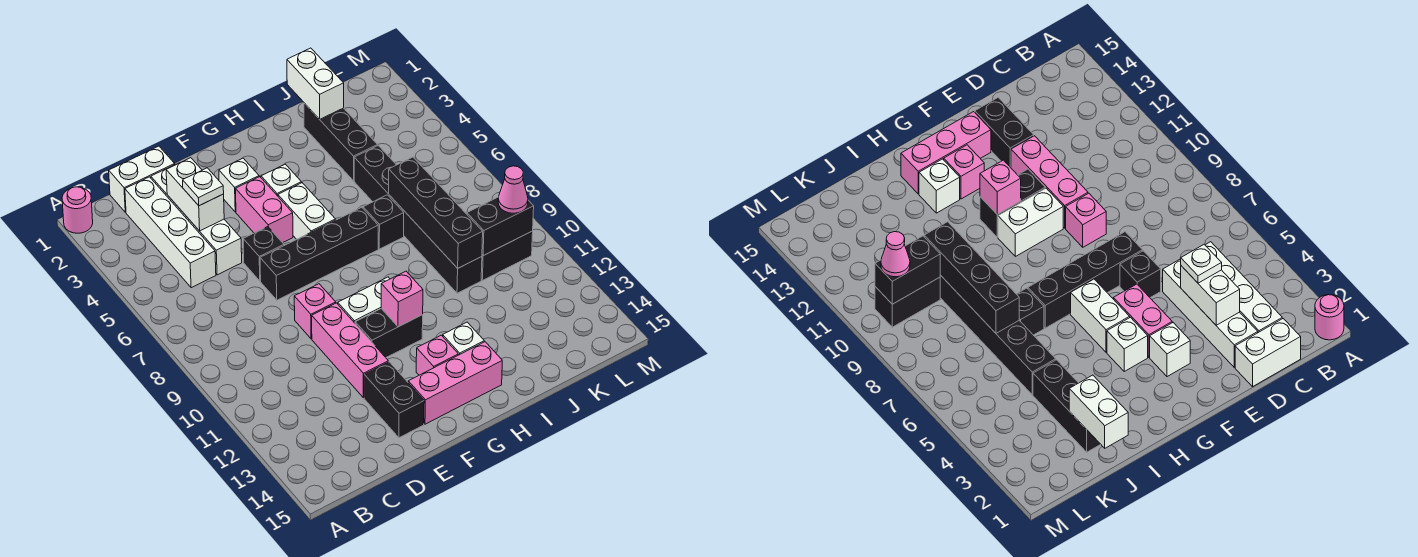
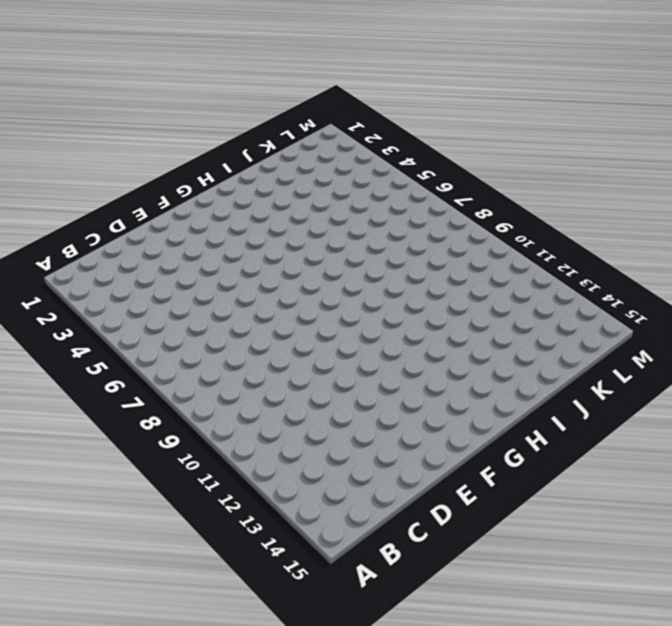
none -> pink 1x1 round brick [62,187,93,233]
none -> white 1x2 brick [109,146,175,212]
none -> white 1x4 brick [125,177,216,288]

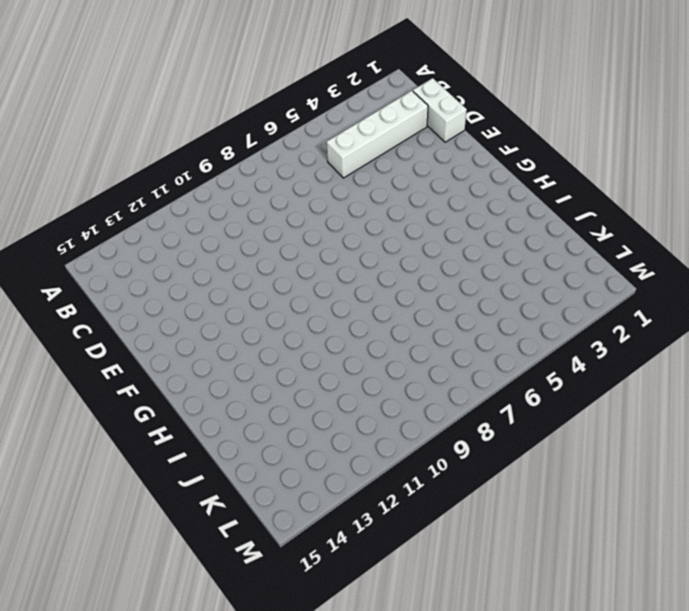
none -> pink 1x1 round brick [62,187,93,233]
none -> white 1x4 brick [151,165,242,275]
none -> black 1x1 brick [243,227,284,281]

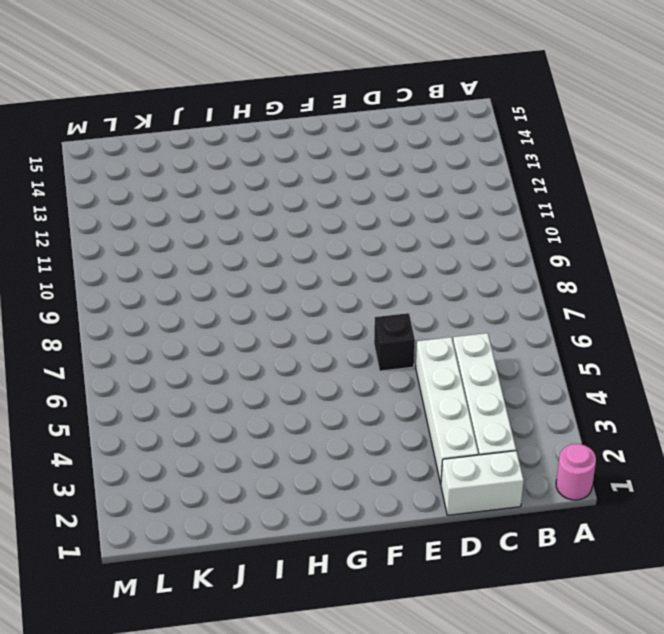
none -> black 1x4 brick [260,207,378,300]
none -> pink 1x1 brick [294,284,336,339]
none -> pink 1x3 brick [312,303,388,398]

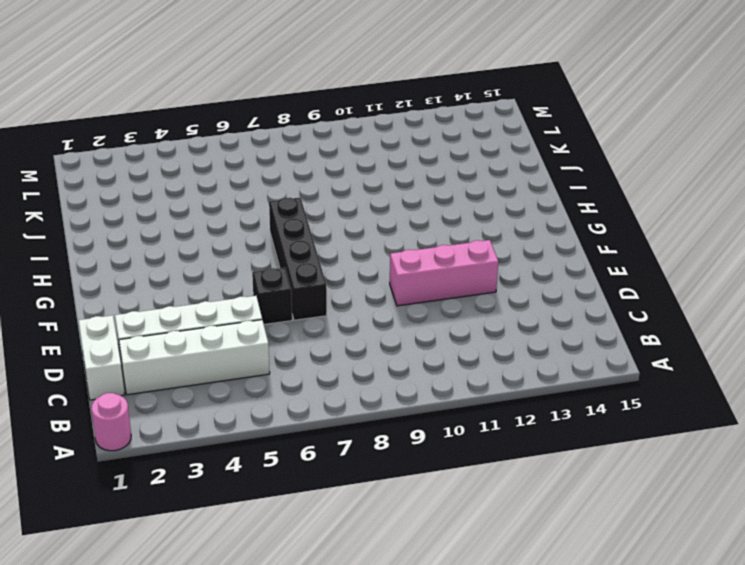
none -> pink 1x1 brick [294,284,336,339]
none -> black 1x2 brick [364,362,424,438]
none -> white 1x1 brick [219,158,259,212]

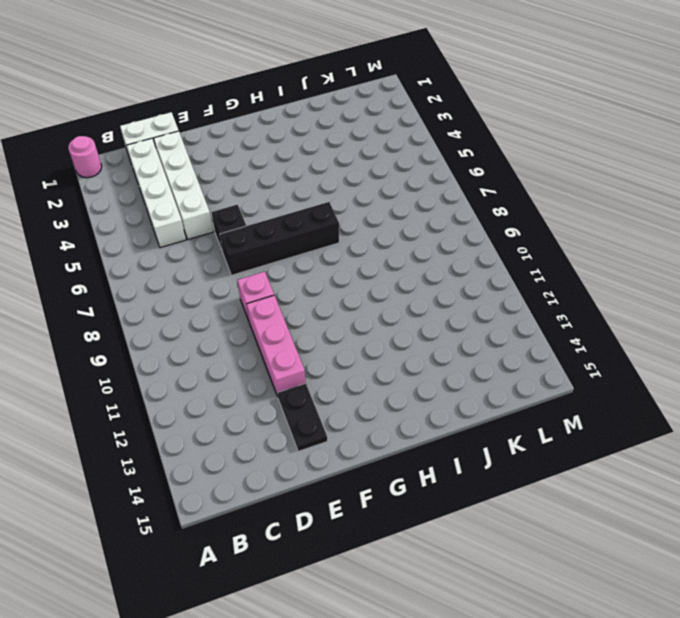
black 1x2 plate [277,383,327,451] -> black 1x2 brick [364,362,424,438]
none -> white 1x1 brick [219,158,259,212]
none -> pink 1x2 brick [235,177,293,243]
none -> white 1x2 brick [338,277,390,323]

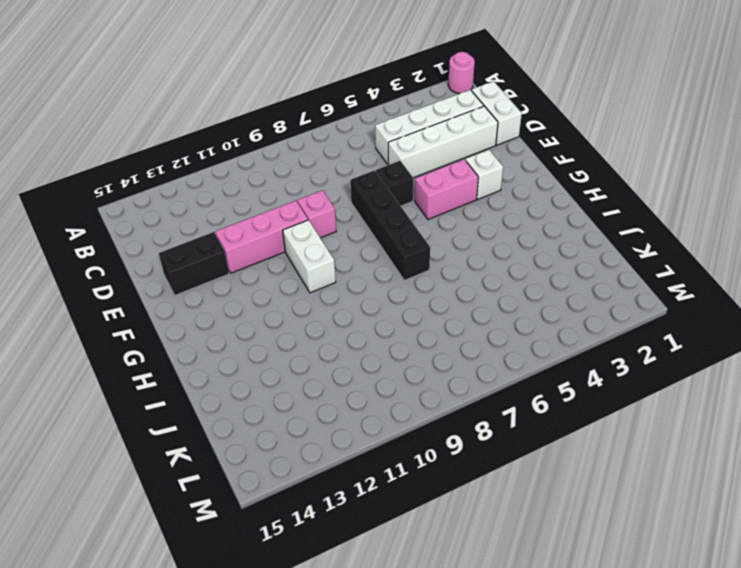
none -> black 1x2 brick [355,309,423,357]
none -> pink 1x3 brick [408,342,502,424]
none -> white 1x1 brick [261,164,301,196]

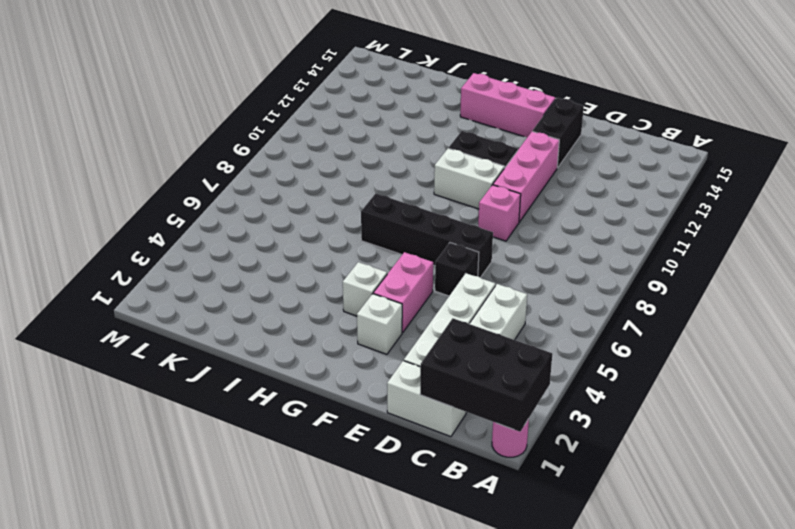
black 2x3 brick [420,318,552,432] -> none
none -> white 1x2 brick [278,183,336,239]
none -> pink 1x1 brick [416,335,458,375]
none -> white 1x1 brick [443,322,484,355]

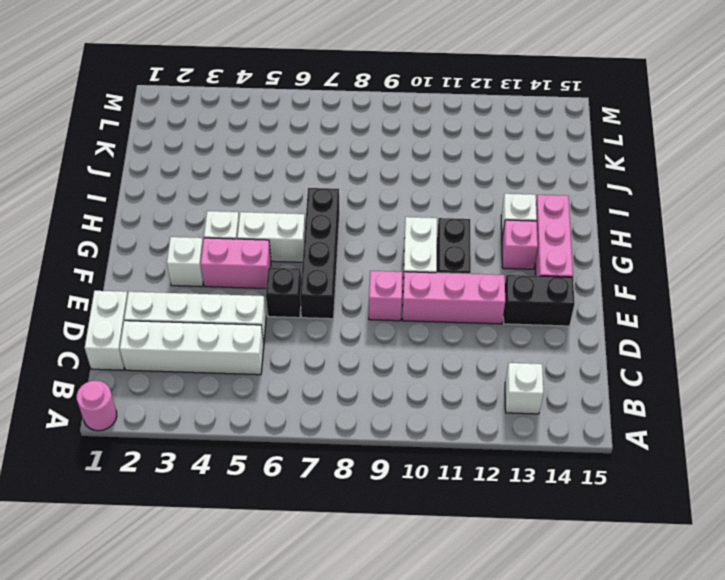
white 1x1 brick [505,363,543,414] -> none
none -> black 1x1 brick [363,195,404,249]
none -> black 1x3 brick [304,103,378,181]
none -> black 1x6 brick [354,146,482,293]

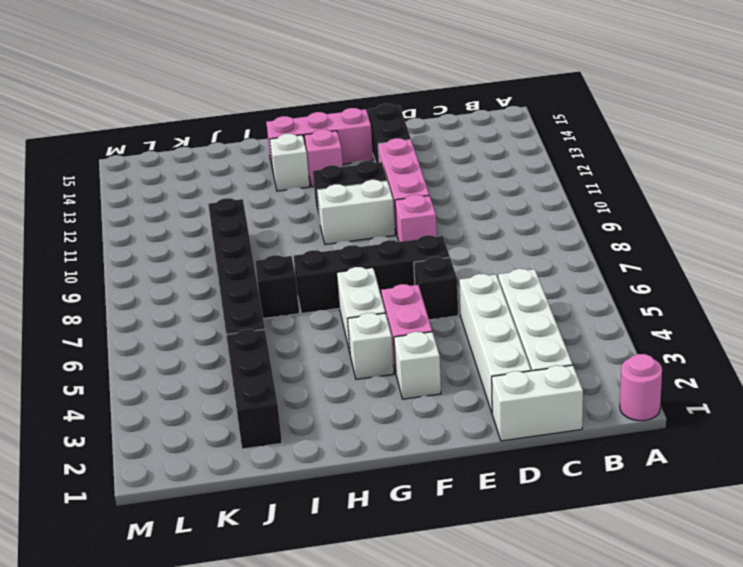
none -> black 1x2 brick [481,231,533,280]
none -> white 1x2 brick [166,158,224,231]
none -> pink 1x1 brick [381,271,423,327]

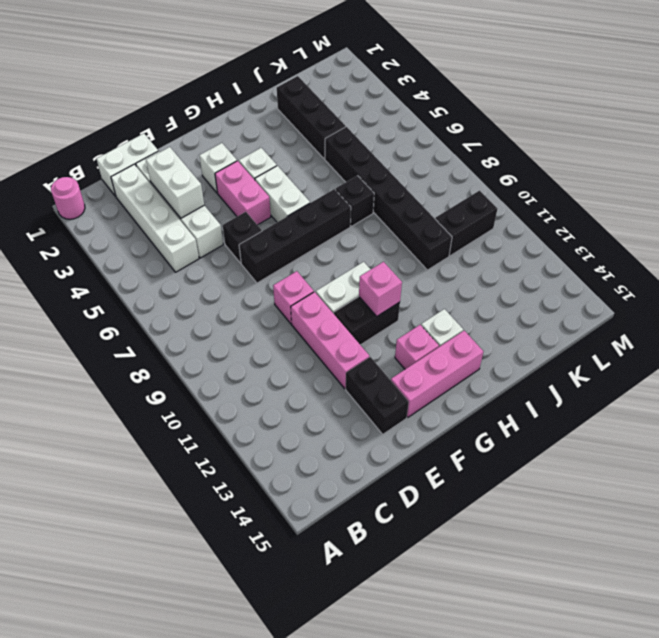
none -> white 1x2 brick [287,48,344,119]
none -> black 1x4 brick [389,157,483,268]
none -> black 1x2 brick [467,197,534,256]

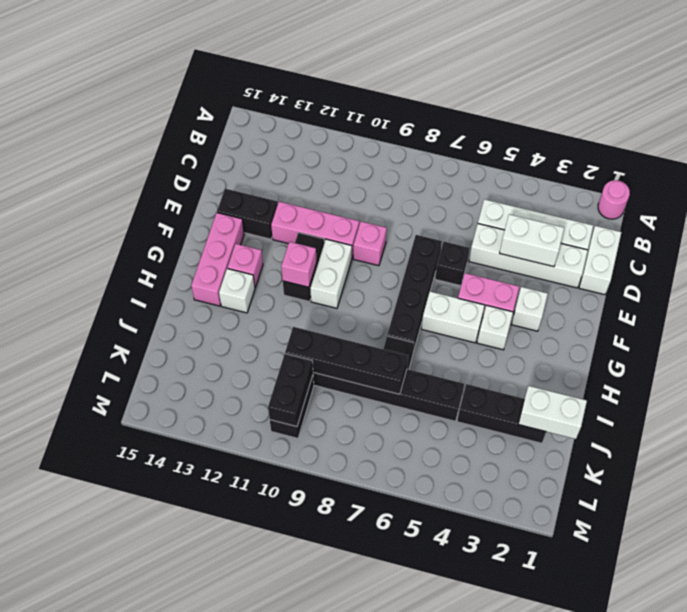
none -> white 1x1 plate [183,168,224,206]
none -> pink 1x1 cone [498,166,528,213]

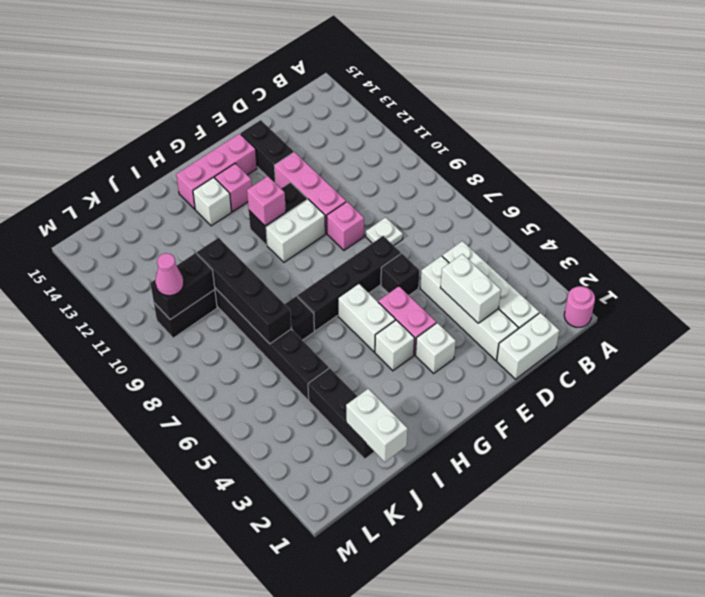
white 1x1 plate [366,217,403,245] -> white 1x1 plate moved to [183,168,224,206]

